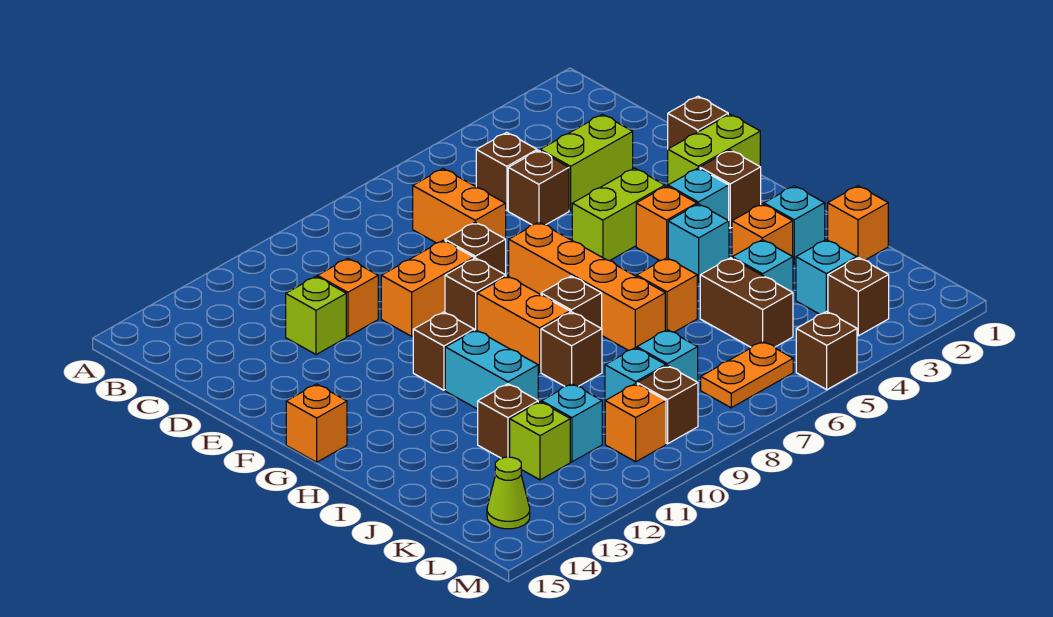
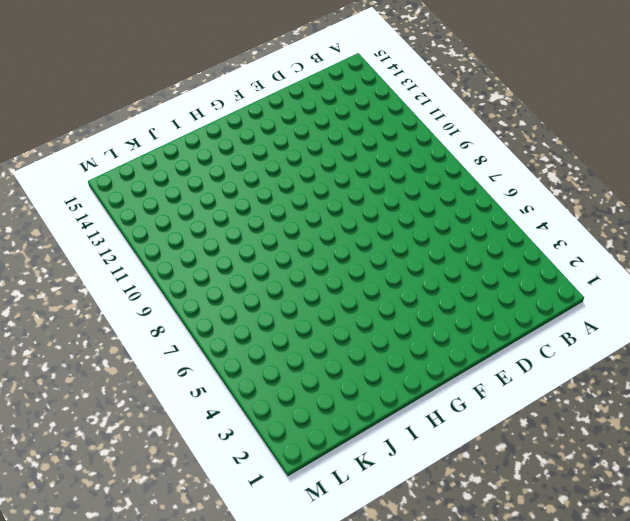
none -> brown 1x1 brick [476,132,537,211]
none -> orange 1x2 brick [413,169,506,243]
none -> lime 1x2 brick [540,114,633,210]
none -> brown 1x1 brick [508,150,569,225]

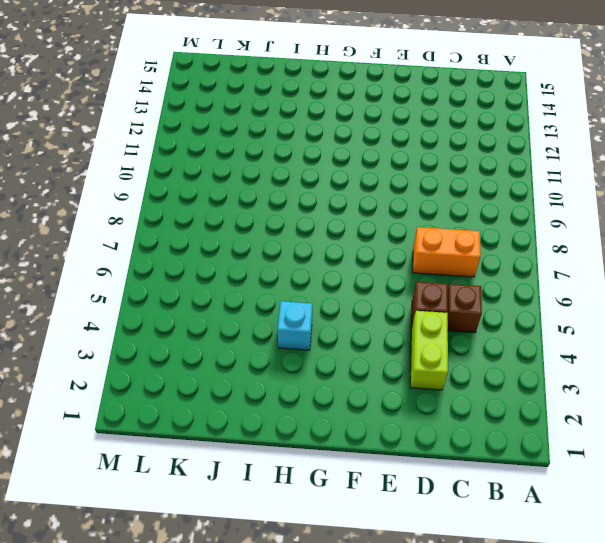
none -> orange 1x1 brick [317,258,378,337]
none -> lime 1x1 brick [286,277,346,355]
none -> brown 1x1 brick [668,96,728,149]
none -> brown 1x1 brick [445,222,506,275]

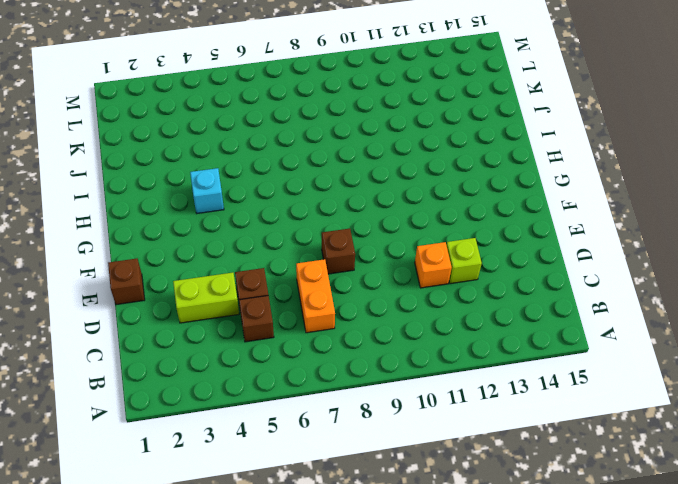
none -> orange 1x2 brick [381,240,474,336]
none -> lime 1x2 brick [668,114,760,185]
none -> lime 1x2 brick [572,168,665,261]
none -> orange 1x4 brick [509,222,665,351]

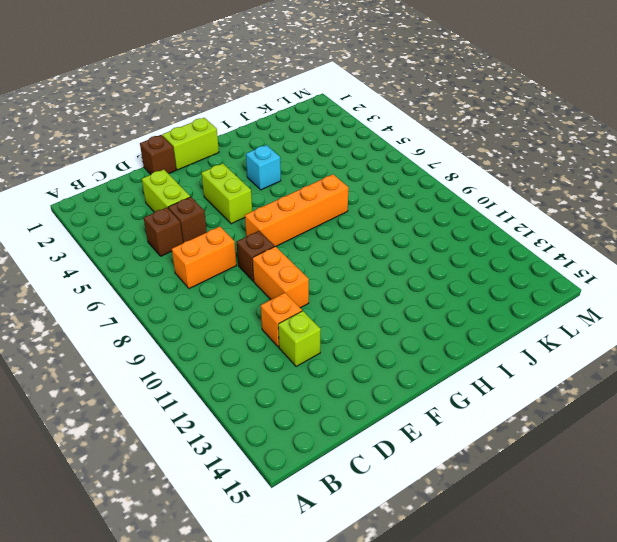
lime 1x2 brick [162,118,219,170] -> lime 1x2 brick turned to [668,114,760,185]
none -> brown 1x1 brick [445,258,506,330]
none -> brown 1x1 brick [700,150,761,228]
none -> cyan 1x1 brick [668,168,729,221]
none -> orange 1x1 brick [636,186,697,261]

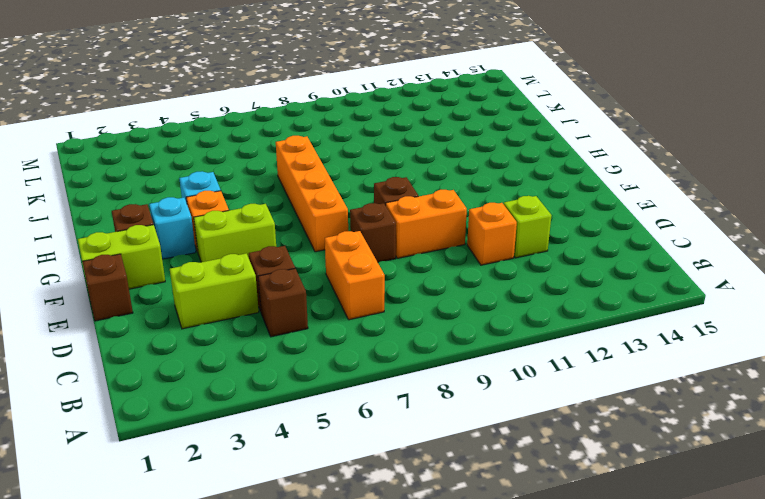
none -> orange 1x2 brick [477,276,570,372]
none -> brown 1x1 brick [413,312,474,390]
none -> orange 1x1 brick [286,384,347,462]
none -> brown 1x1 brick [541,276,602,329]

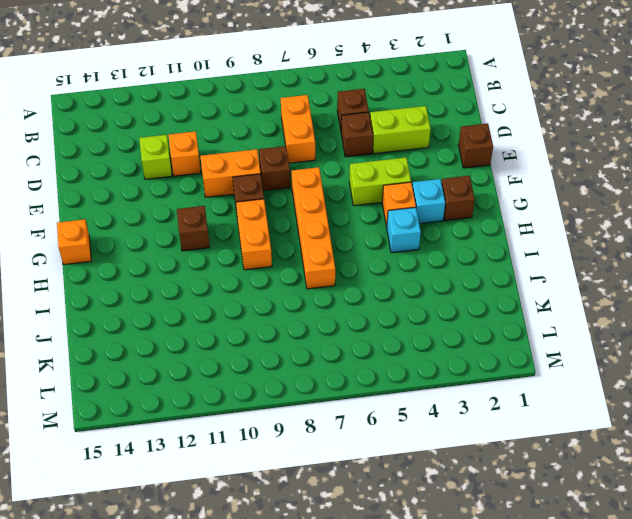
none -> lime 1x2 brick [668,114,760,185]
none -> brown 1x1 brick [541,276,602,329]
none -> cyan 1x2 brick [445,330,538,409]
none -> cyan 1x1 brick [764,186,825,264]

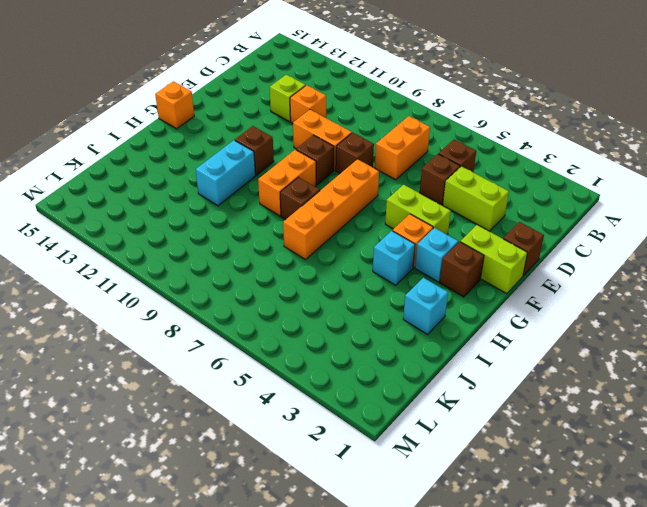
none -> orange 1x1 brick [732,204,793,257]
none -> orange 1x1 brick [637,258,697,332]
none -> brown 1x1 brick [541,312,602,386]
none -> orange 1x1 brick [828,186,888,260]

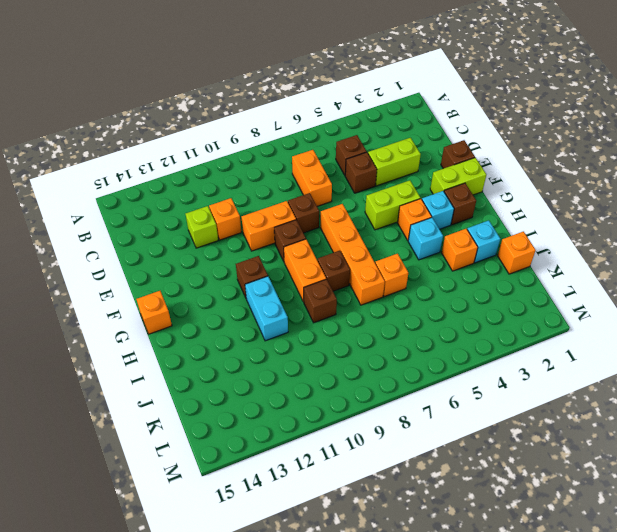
none -> cyan 1x1 brick [732,240,793,292]
none -> brown 1x2 brick [700,258,793,347]
none -> brown 1x1 brick [478,384,538,458]
none -> cyan 1x1 brick [796,240,857,314]

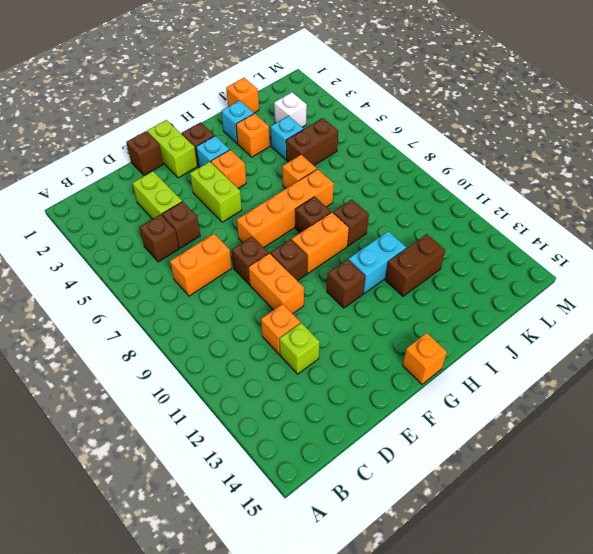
brown 1x2 brick [385,234,445,296] -> brown 1x1 brick [478,384,538,458]
white 1x1 brick [274,92,307,127] -> cyan 1x1 brick [796,240,857,314]
none -> cyan 1x1 brick [668,204,729,282]
none -> cyan 1x1 brick [637,330,698,382]
none -> cyan 1x1 brick [605,348,666,401]
none -> cyan 1x1 brick [541,384,602,462]

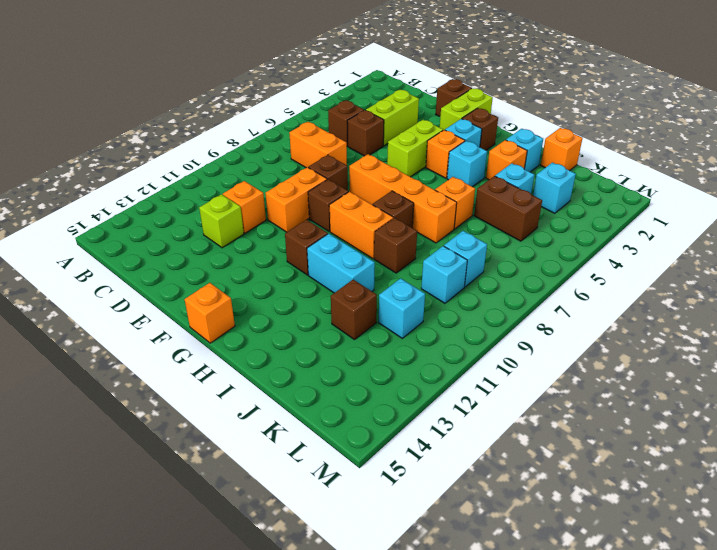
none -> lime 1x1 brick [510,402,570,480]
none -> brown 1x1 brick [828,258,889,336]
none -> orange 1x2 plate [701,341,793,408]
none -> brown 1x1 brick [637,366,698,444]

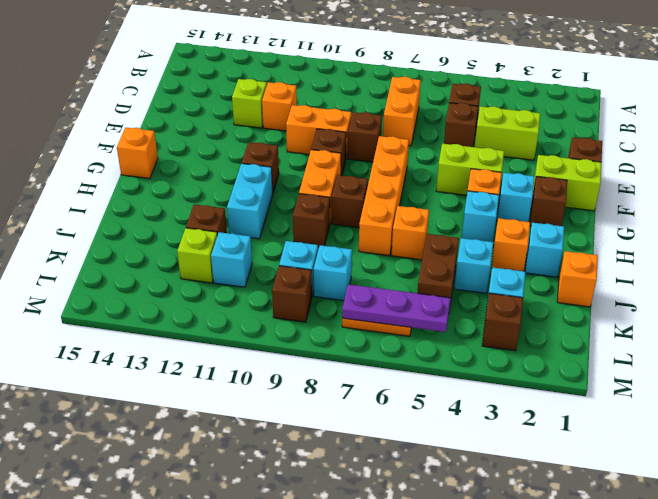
purple 1x3 plate [342,284,451,332] -> none
none -> orange 1x1 brick [605,384,666,462]
none -> lime 1x1 cone [487,457,530,529]
none -> brown 1x1 brick [796,311,857,390]

